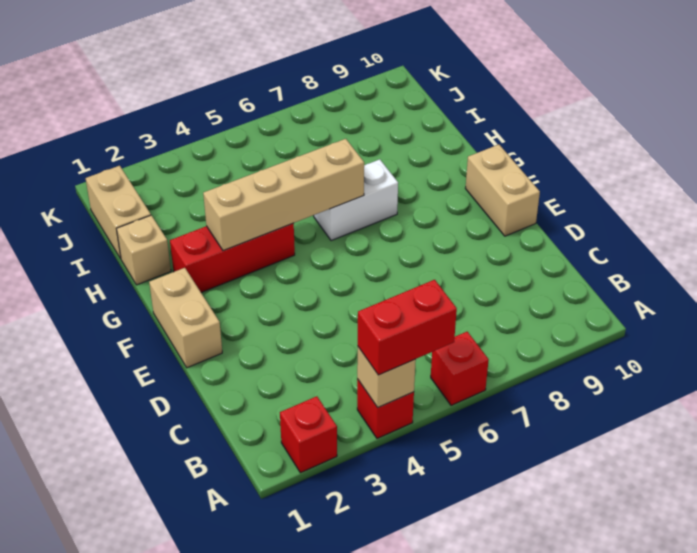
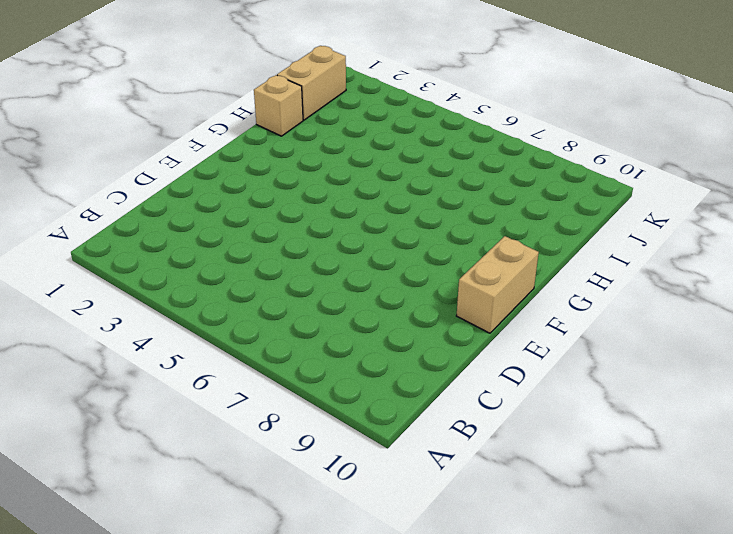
none -> red 1x1 brick [280,396,337,473]
none -> red 1x1 brick [357,379,414,438]
none -> red 1x1 brick [431,332,489,405]

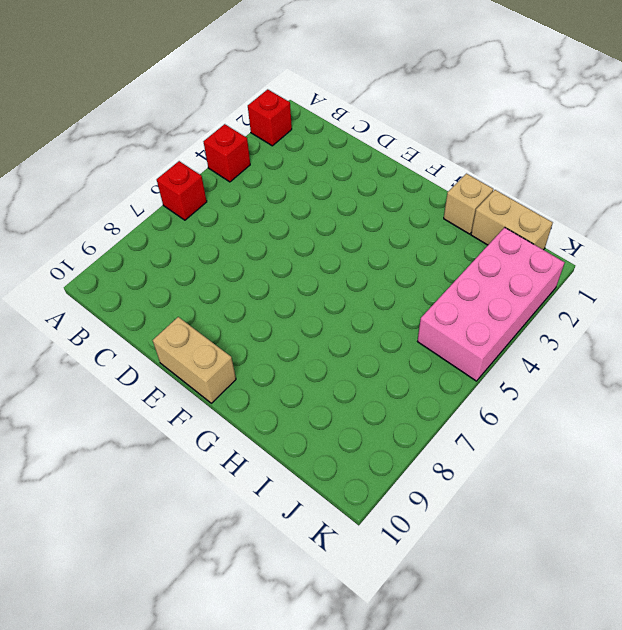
pink 2x4 brick [418,227,565,381] -> none
none -> tan 1x2 brick [149,268,222,368]
none -> red 1x3 brick [170,223,295,292]
none -> white 1x2 brick [314,159,398,241]

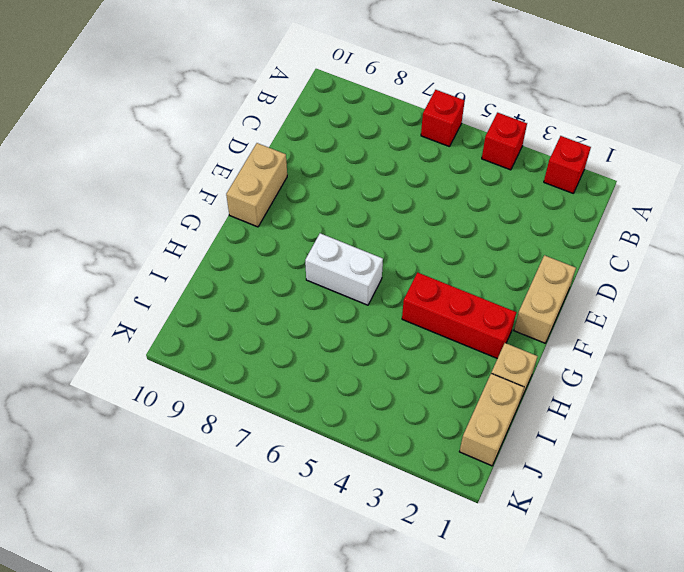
none -> tan 1x1 brick [357,347,416,407]
none -> tan 1x4 brick [203,139,364,251]
none -> red 1x2 brick [358,280,457,375]

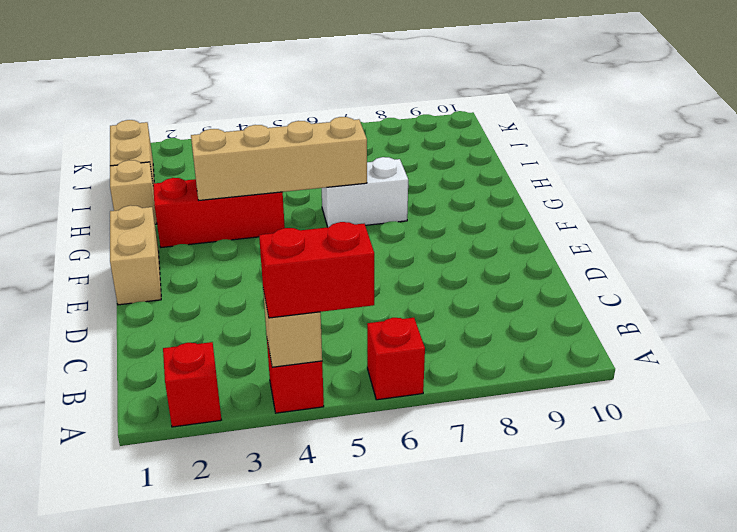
none -> tan 1x2 brick [465,145,540,236]

